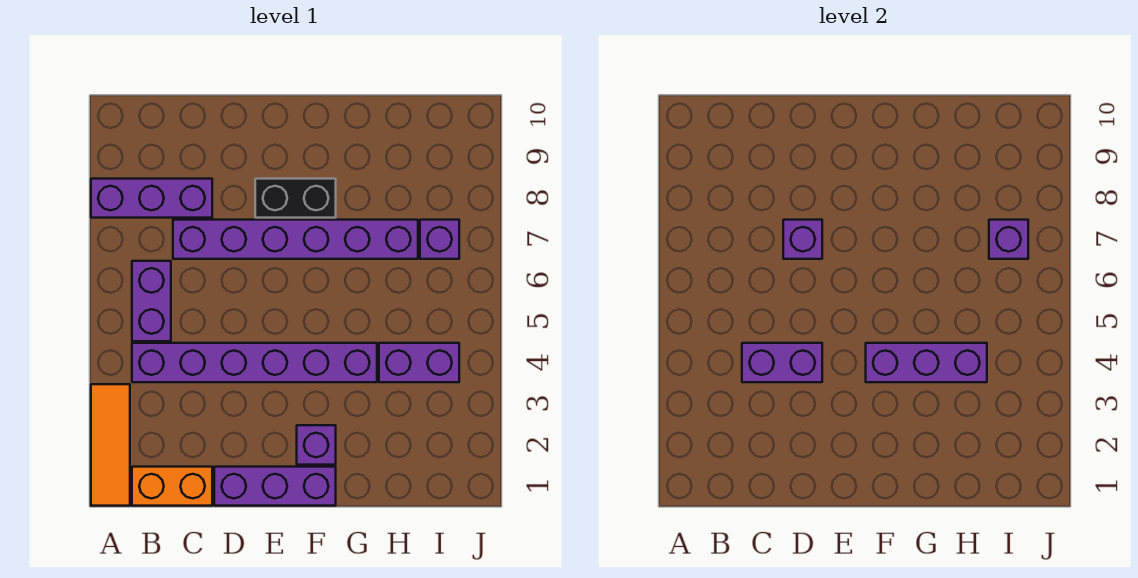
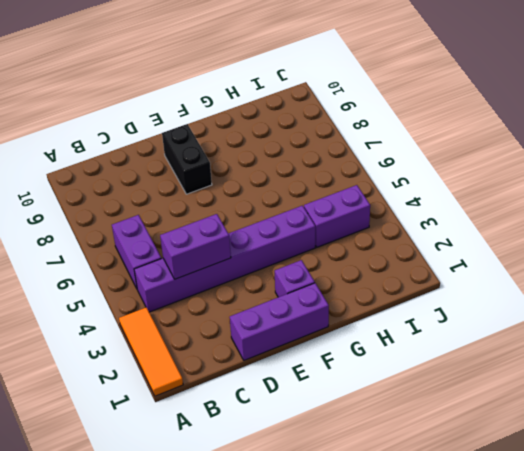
black 1x2 brick [162,124,212,194] -> black 1x2 brick turned to [255,179,336,218]
none -> purple 1x3 brick [91,179,212,218]
none -> orange 1x2 brick [132,467,212,506]
none -> purple 1x6 brick [173,220,418,259]

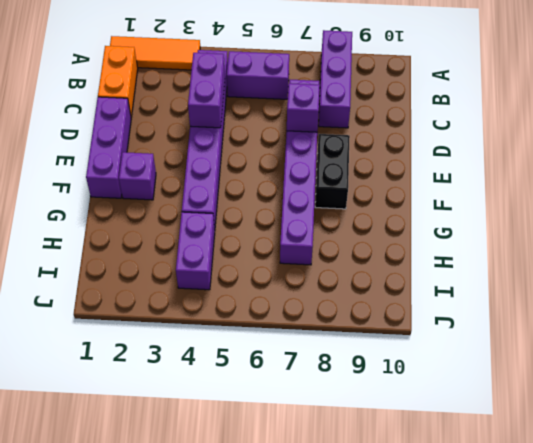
none -> purple 1x1 brick [420,220,459,259]
none -> purple 1x3 brick [866,343,987,382]
none -> purple 1x1 brick [989,220,1028,259]

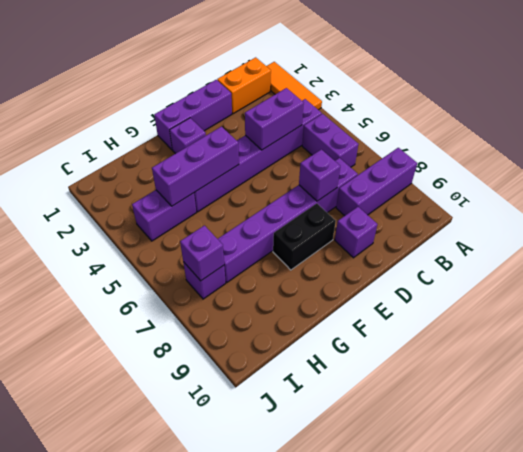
purple 1x1 brick [335,207,378,258] -> none

